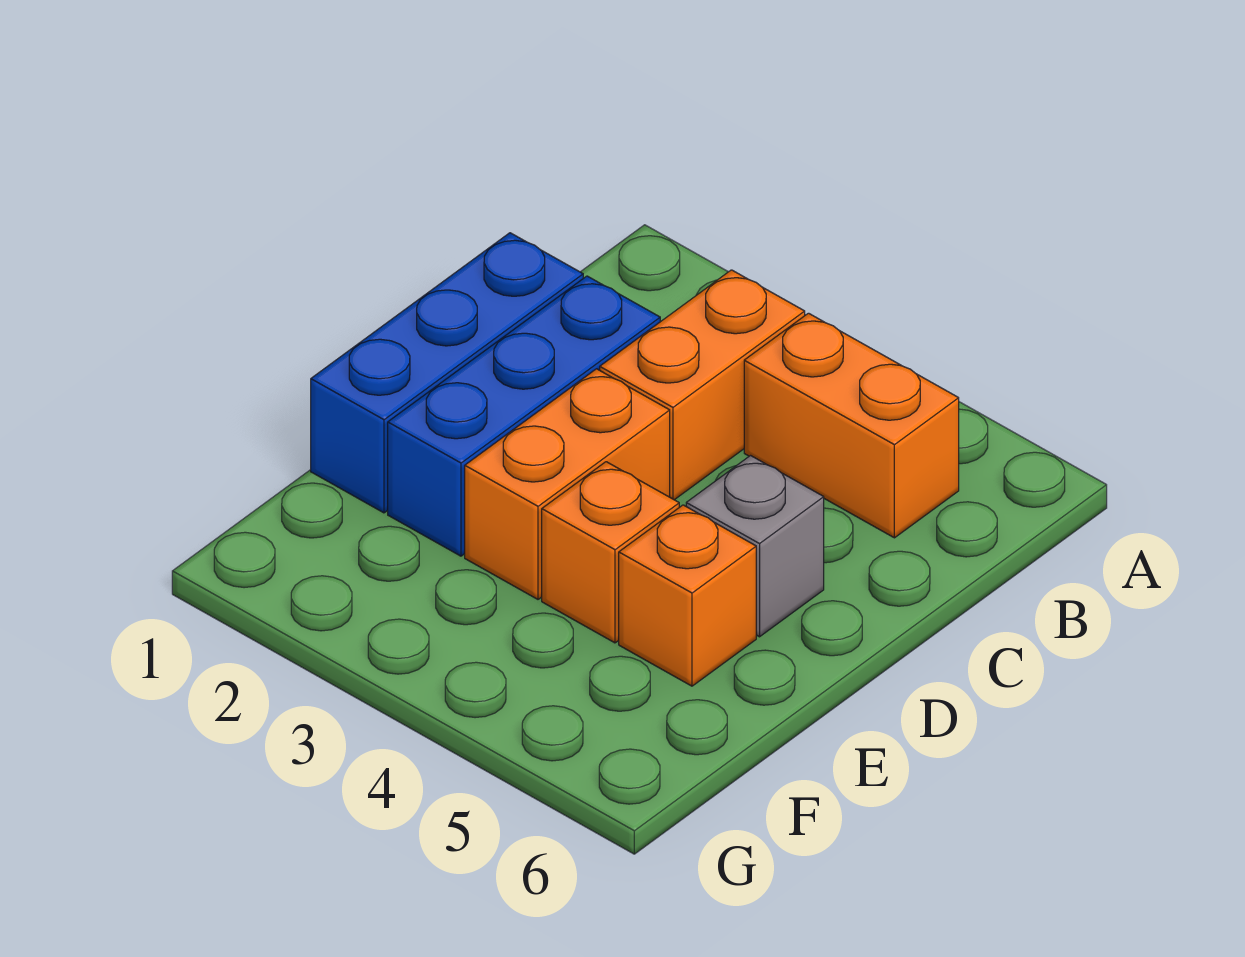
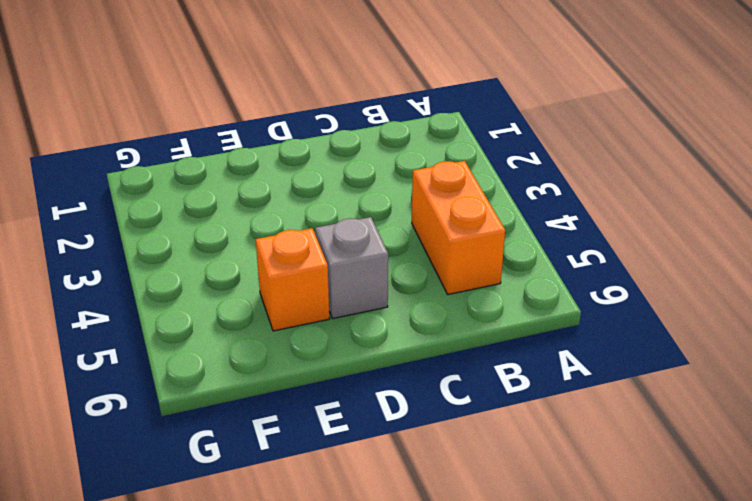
none -> orange 1x2 brick [600,270,805,500]
none -> blue 1x3 brick [311,233,583,513]

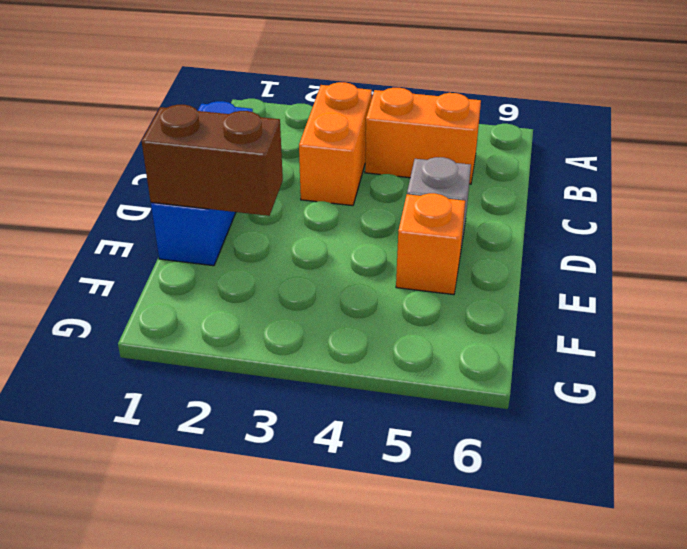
brown 1x2 brick [142,105,283,216] -> none
none -> blue 1x3 brick [388,276,660,556]
none -> orange 1x2 brick [465,369,670,599]

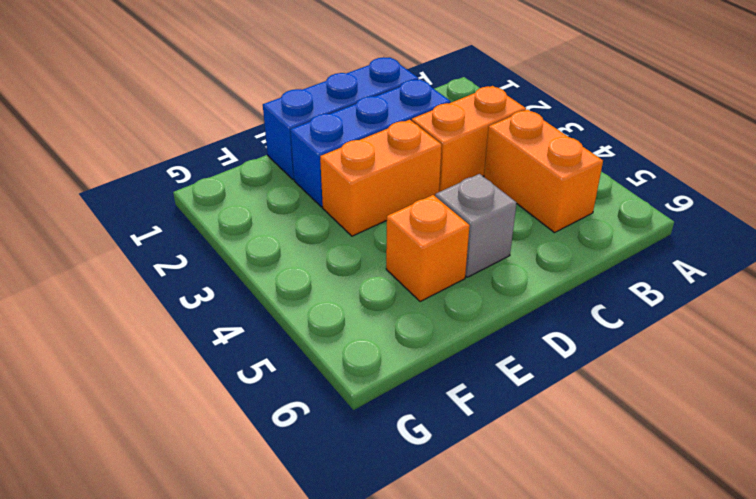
none -> orange 1x1 brick [542,462,679,643]

